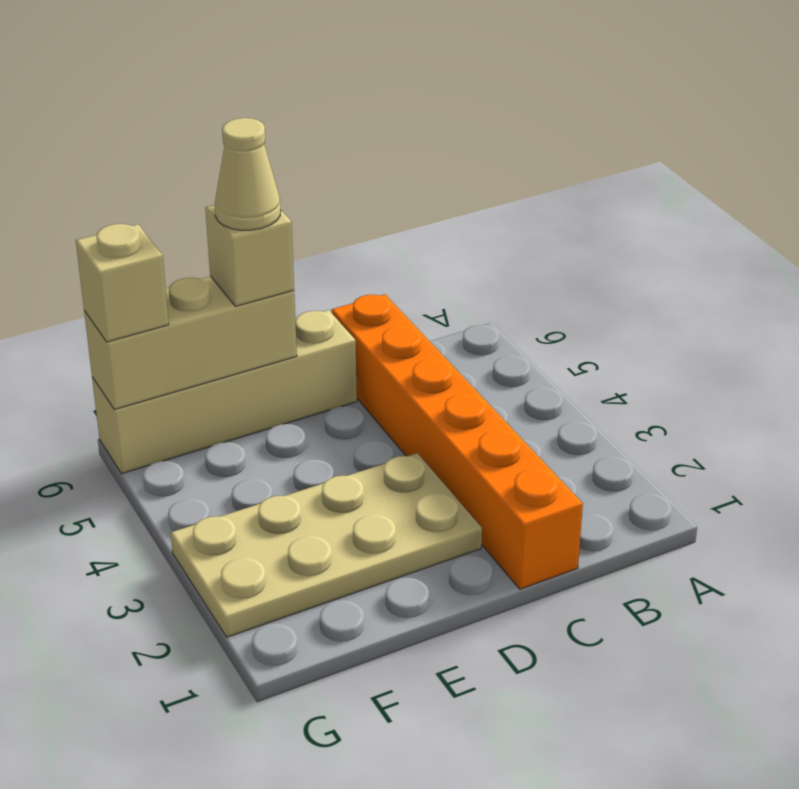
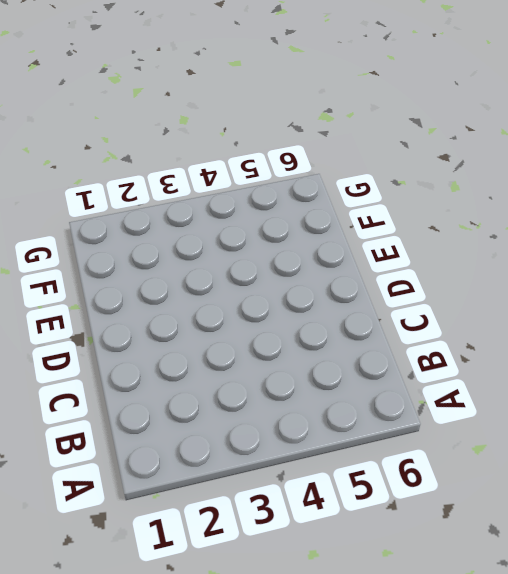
none -> orange 1x6 brick [332,294,583,589]
none -> tan 2x4 plate [171,453,482,637]

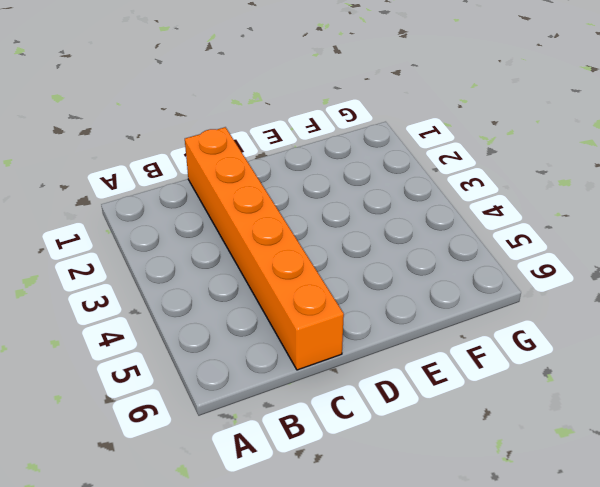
none -> tan 2x4 plate [171,453,482,637]
none -> tan 1x4 brick [92,310,357,474]

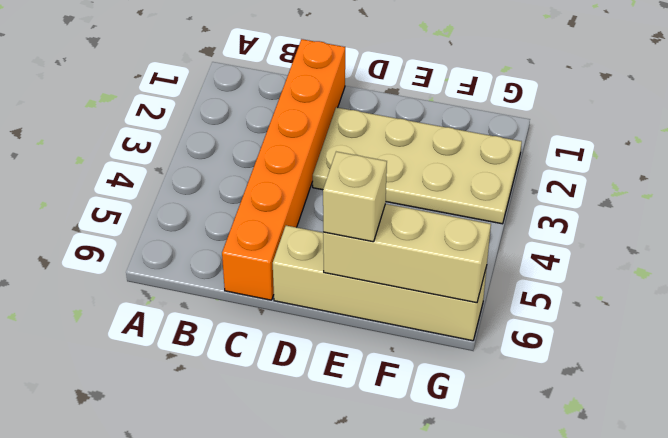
none -> tan 1x1 brick [76,224,169,342]
none -> tan 1x1 cone [215,118,281,230]

